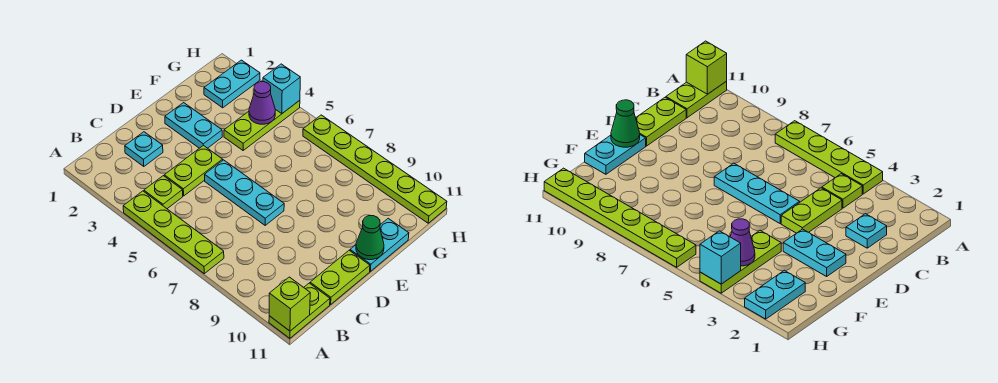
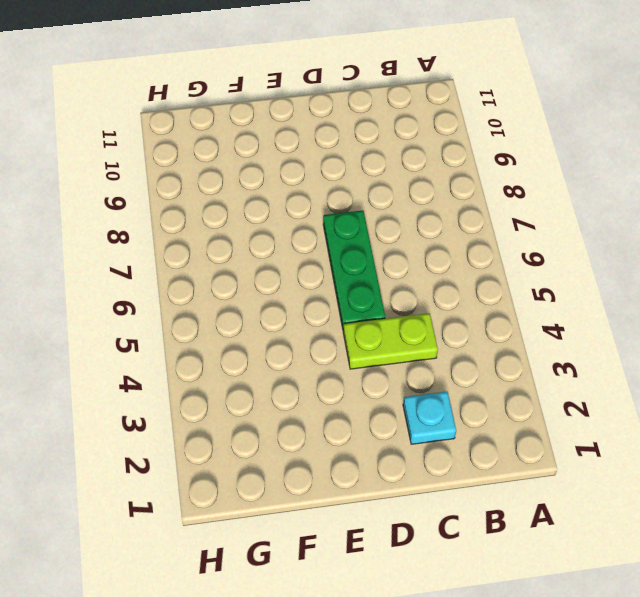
green 1x3 plate [323,210,385,329] -> cyan 1x3 plate [205,160,284,225]
none -> lime 1x4 plate [123,191,224,274]
none -> lime 1x2 plate [269,283,330,338]
none -> lime 1x1 plate [144,176,183,209]

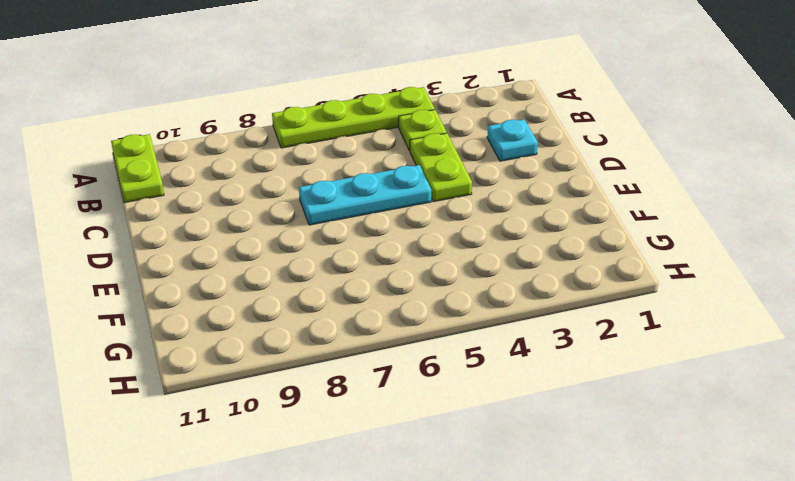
none -> lime 1x2 plate [310,250,370,304]
none -> cyan 1x2 plate [165,103,222,148]
none -> cyan 1x2 plate [350,218,409,271]

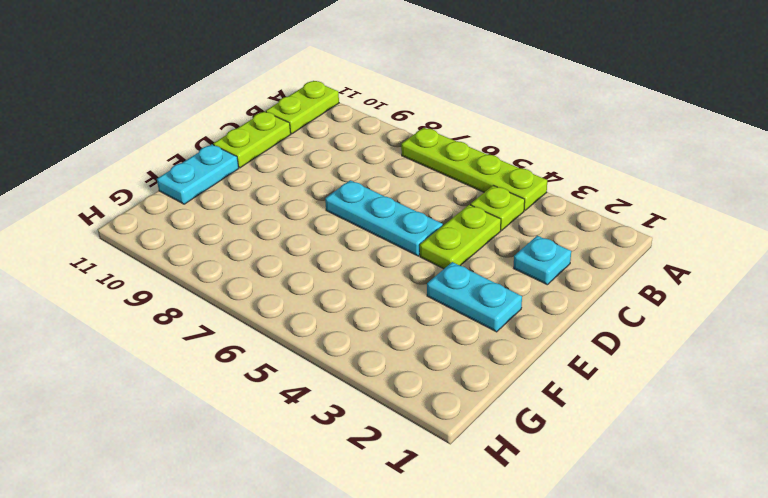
none -> lime 1x3 plate [224,100,300,150]
none -> cyan 1x2 plate [204,60,260,108]
none -> lime 1x6 plate [303,115,447,223]

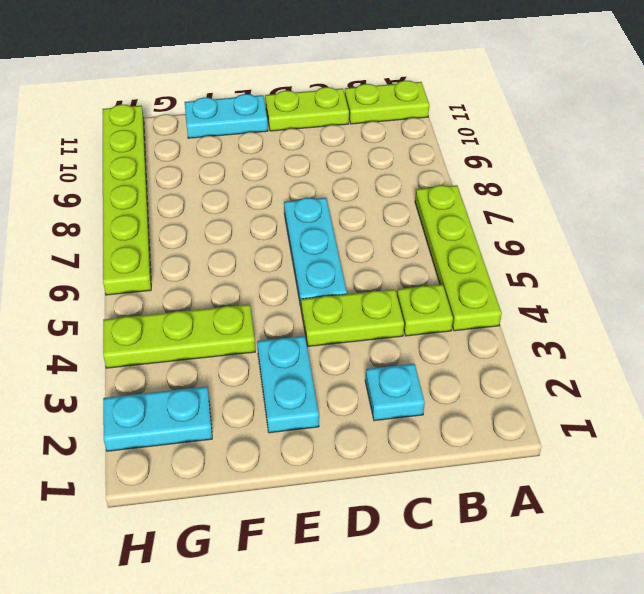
none -> lime 1x1 brick [269,277,310,331]
none -> green 1x1 cone [356,216,384,260]
none -> purple 1x1 cone [249,82,275,124]

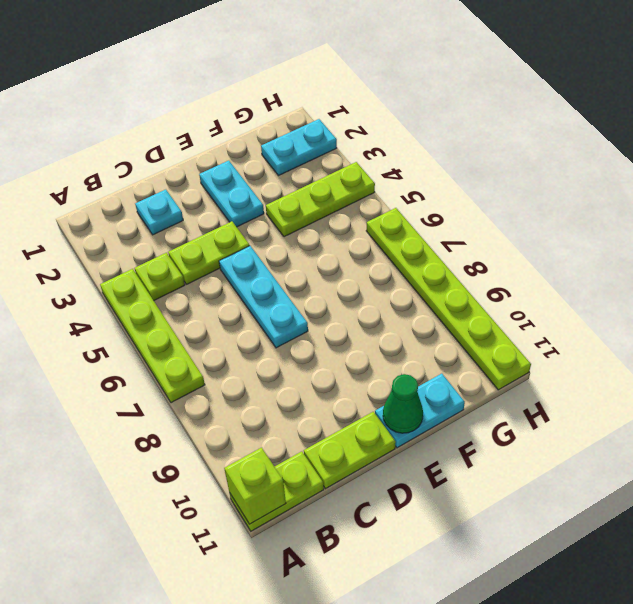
none -> purple 1x1 cone [249,82,275,124]
none -> cyan 1x1 brick [263,64,300,114]

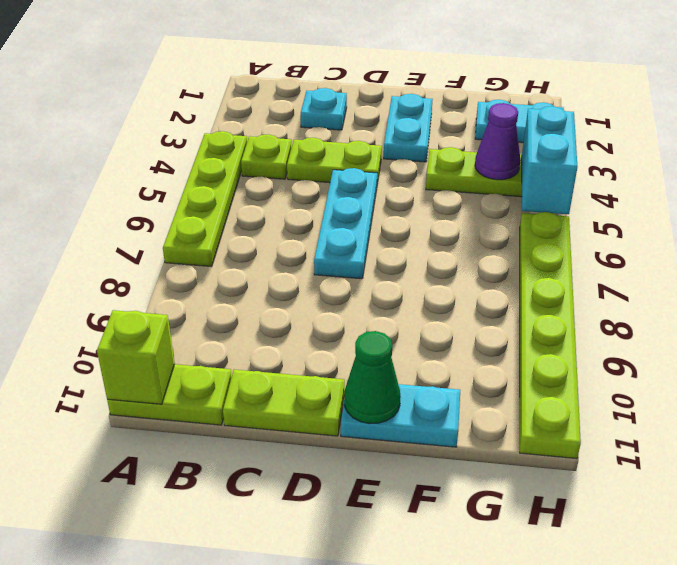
cyan 1x2 brick [522,106,577,214] -> cyan 1x1 brick [263,64,300,114]

